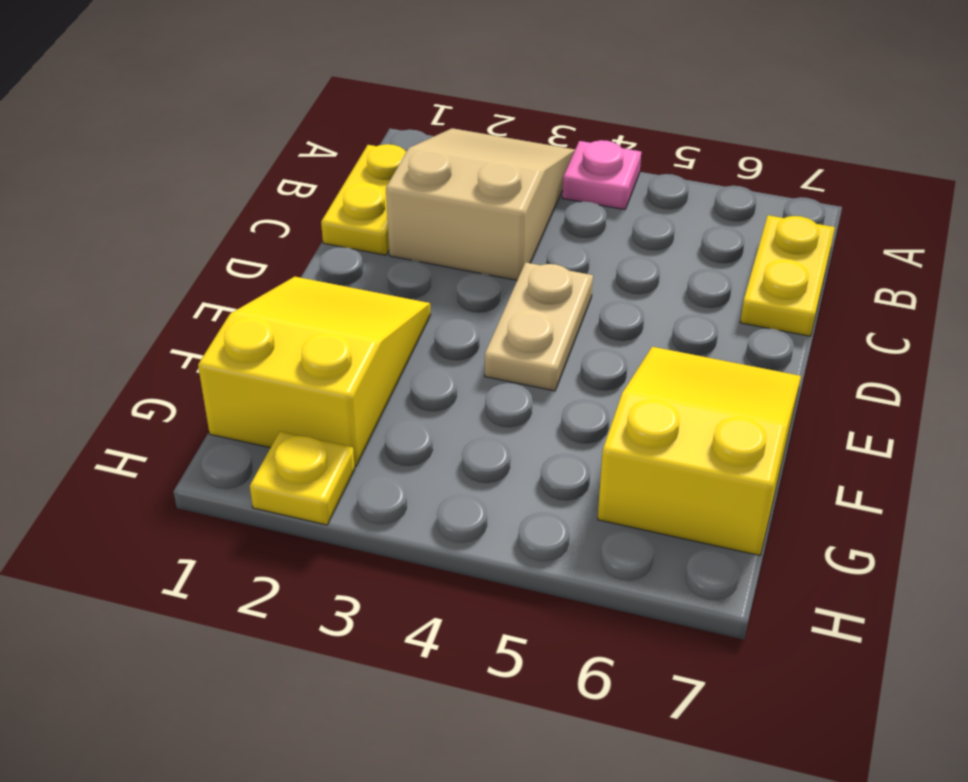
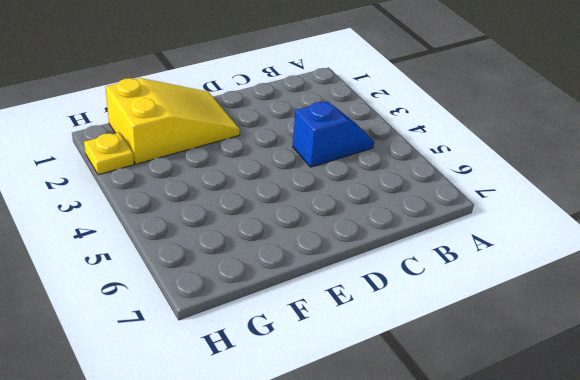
blue 1x2 slope [293,101,374,167] -> none
none -> tan 2x3 slope [386,128,575,280]
none -> pink 1x1 plate [562,140,641,210]

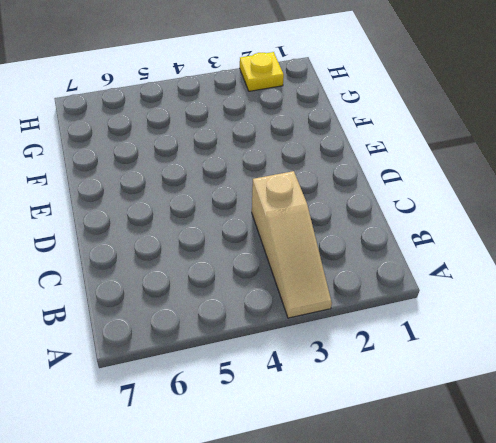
tan 1x3 slope [252,171,332,318] -> tan 2x3 slope [386,128,575,280]
none -> pink 1x1 plate [562,140,641,210]
none -> yellow 1x2 plate [321,144,406,255]

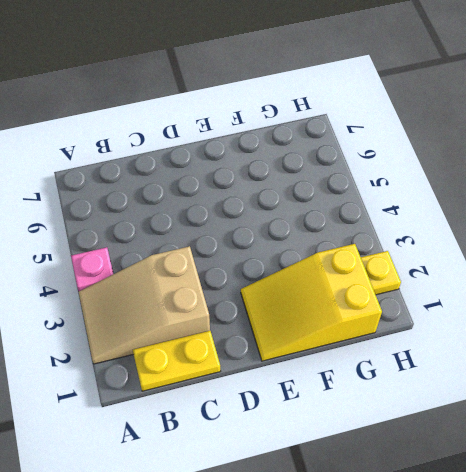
none -> yellow 1x2 plate [740,215,835,336]
none -> tan 1x2 plate [485,262,593,391]

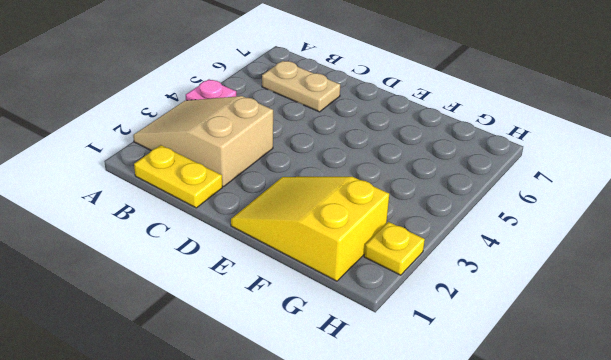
tan 1x2 plate [262,61,340,112] -> tan 1x2 plate moved to [485,262,593,391]
none -> yellow 1x2 plate [740,215,835,336]
none -> yellow 2x3 slope [598,347,801,555]

